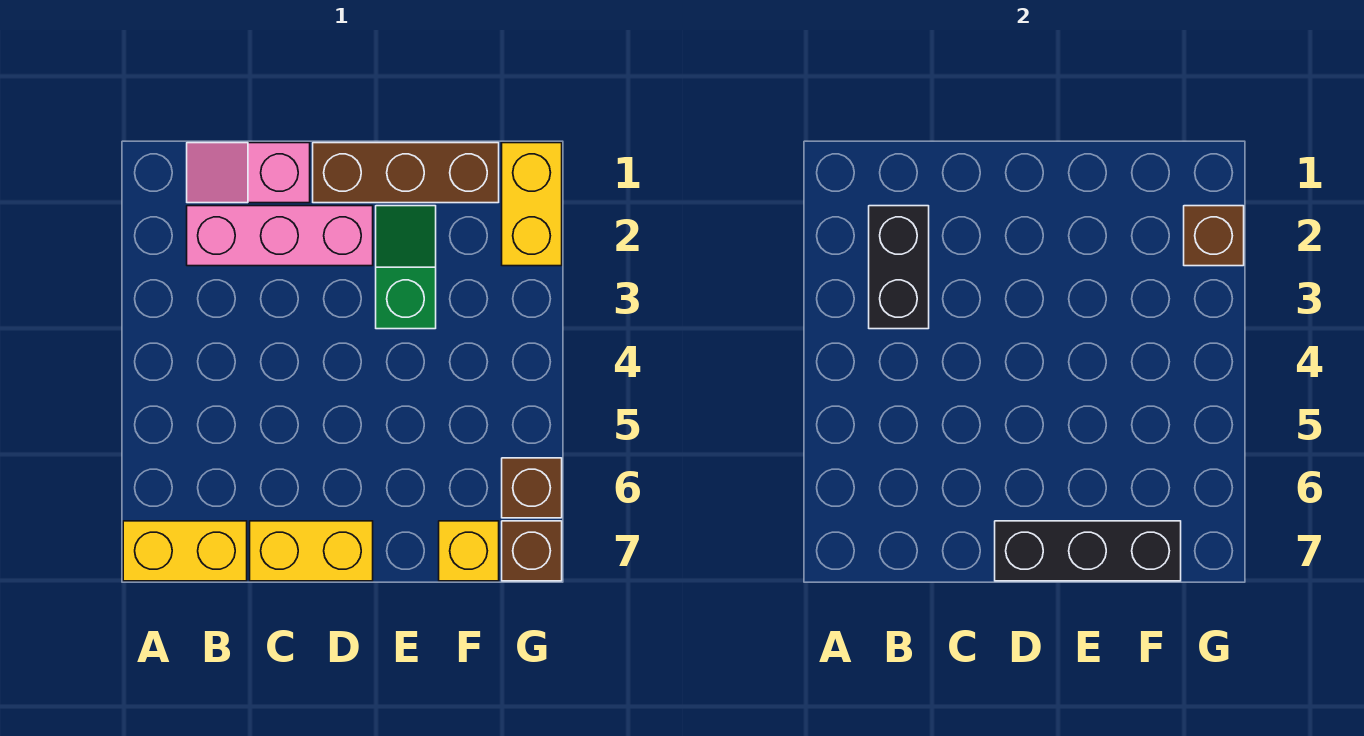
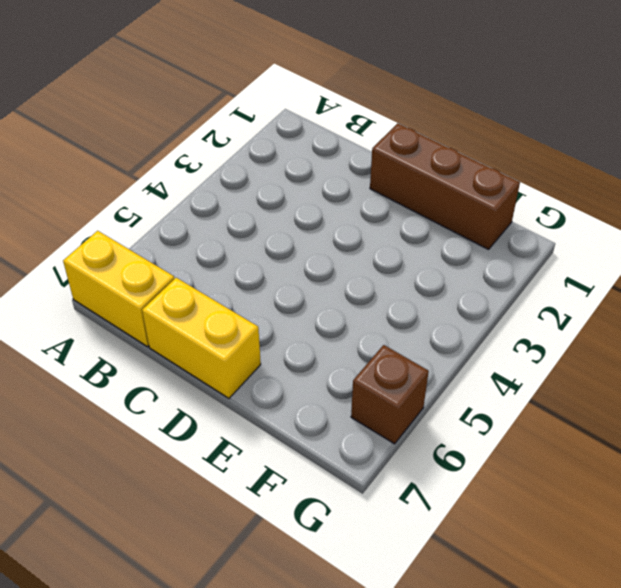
none -> pink 1x2 slope [187,143,310,203]
none -> pink 1x3 brick [187,206,373,266]
none -> green 1x2 slope [376,206,436,329]

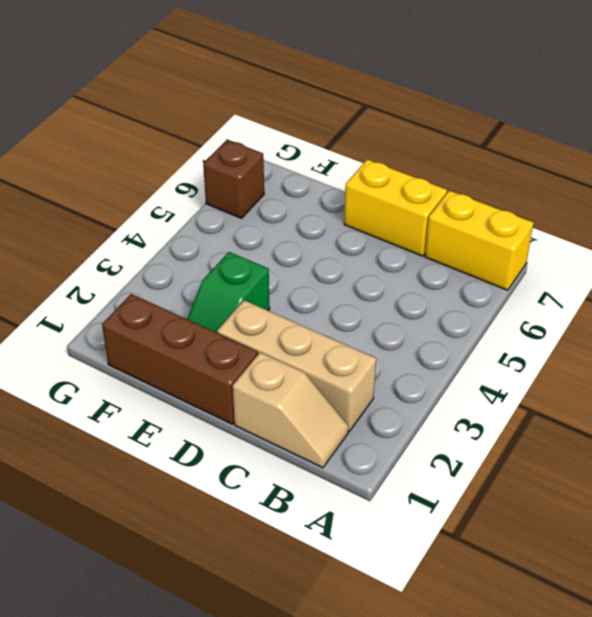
tan 1x2 slope [233,352,349,468] -> pink 1x2 slope [187,143,310,203]
tan 1x3 brick [217,300,376,431] -> pink 1x3 brick [187,206,373,266]
none -> yellow 1x1 brick [439,521,499,581]
none -> yellow 1x2 brick [502,143,562,266]
none -> brown 1x1 brick [502,521,562,581]

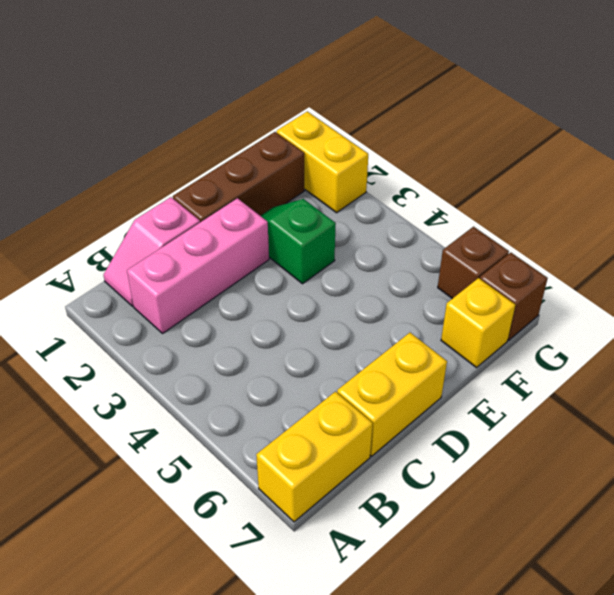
none -> black 1x2 brick [869,206,929,329]
none -> black 1x3 brick [995,521,1181,581]
none -> brown 1x1 brick [1184,206,1244,266]

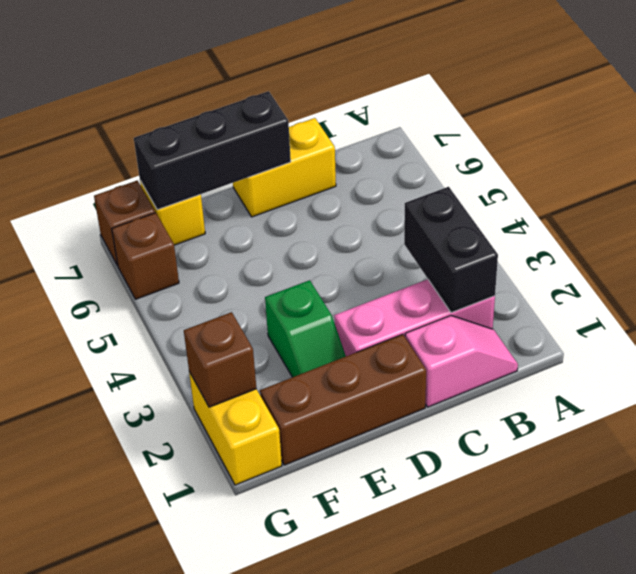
none -> yellow 1x2 brick [123,521,247,581]

